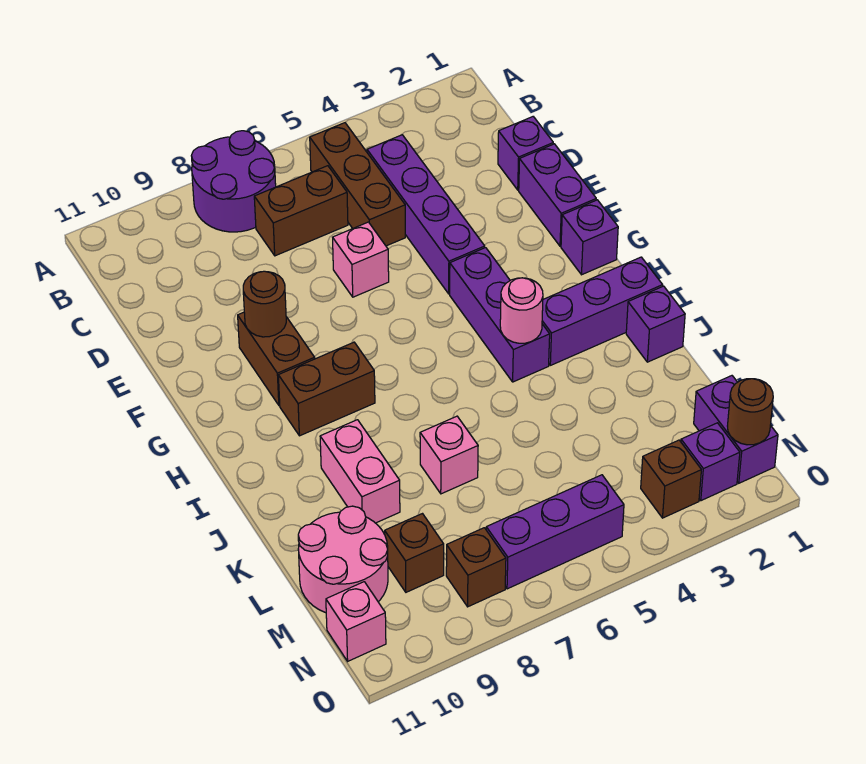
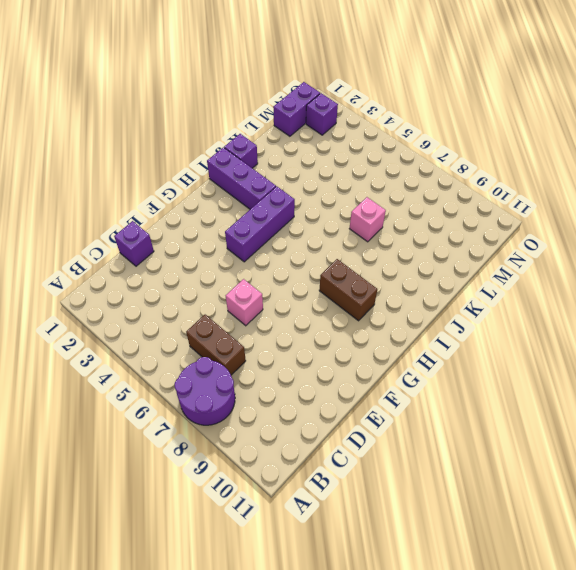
none -> brown 1x3 brick [310,123,405,246]
none -> purple 1x4 brick [367,135,485,294]
none -> purple 1x2 brick [519,144,596,246]

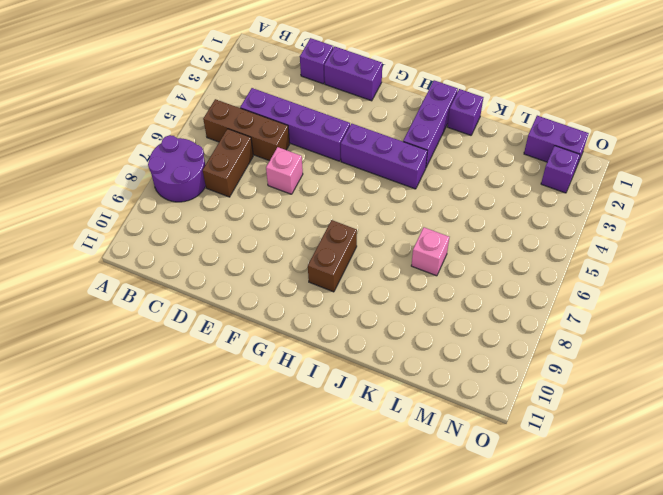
none -> brown 1x2 brick [238,312,315,405]
none -> purple 1x1 brick [561,200,618,275]
none -> pink 1x2 brick [320,420,400,523]

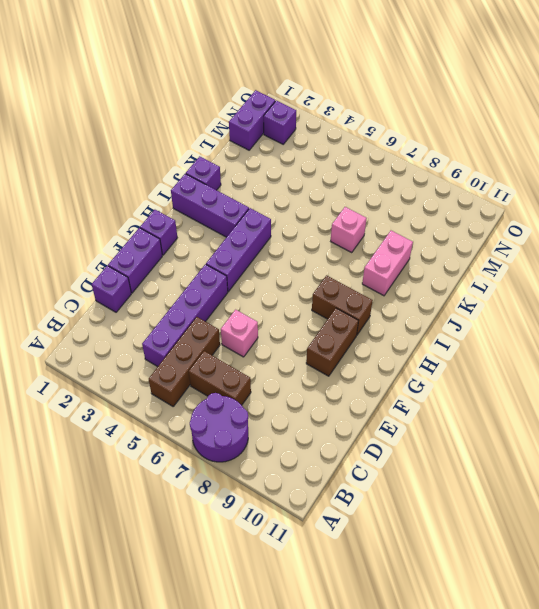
none -> pink 2x2 round brick [298,506,388,613]
none -> brown 1x1 brick [385,514,444,592]
none -> brown 1x1 brick [641,440,701,518]

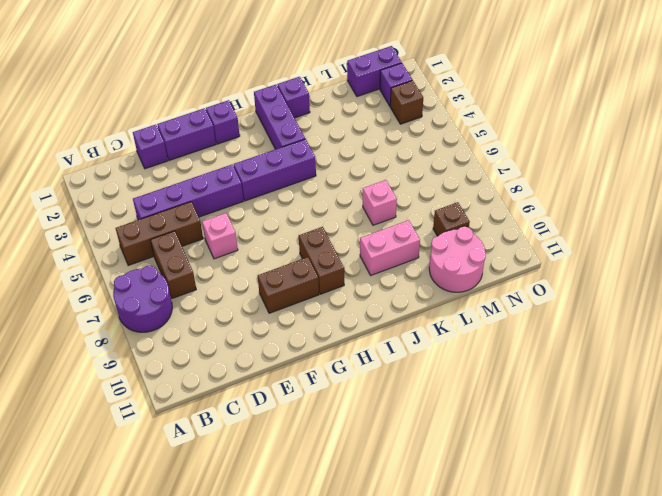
none -> purple 1x3 brick [486,475,624,589]
none -> brown 1x1 brick [446,528,506,607]
none -> pink 1x1 brick [326,582,386,661]

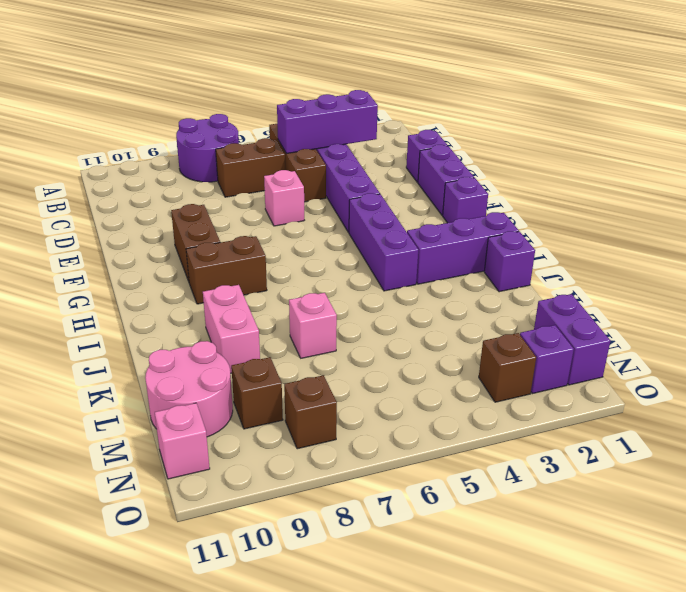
purple 1x3 brick [277,90,378,154] -> purple 1x3 brick moved to [486,475,624,589]
none -> brown 1x1 round brick [243,271,286,337]
none -> pink 1x1 round brick [500,278,543,343]
none -> brown 1x1 round brick [728,379,773,445]

